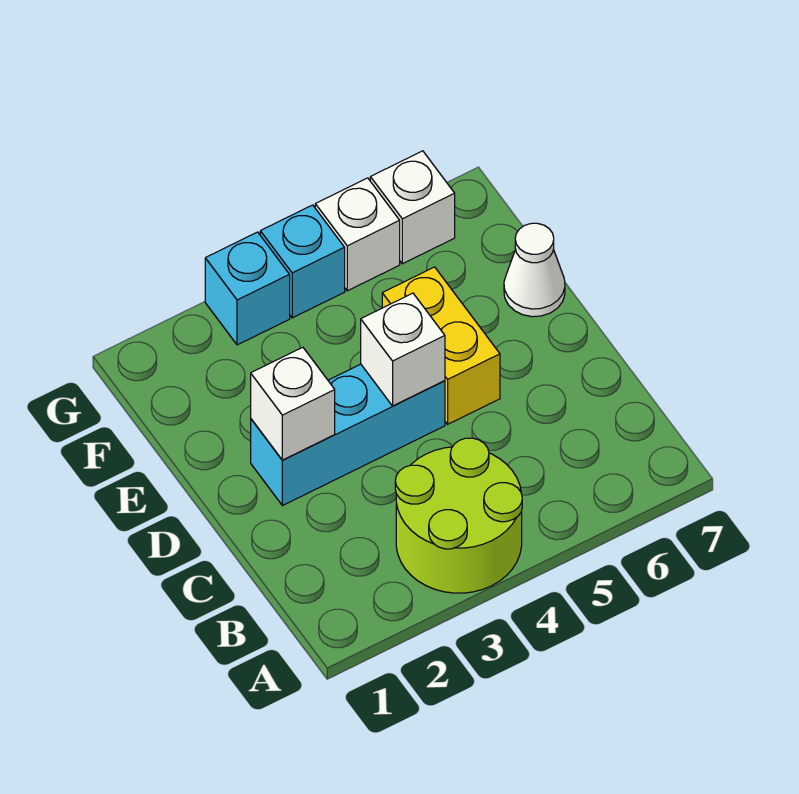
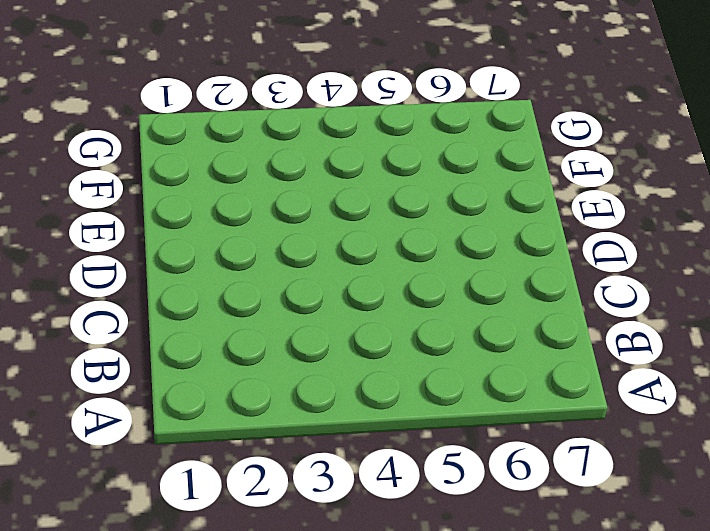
none -> lime 2x2 round brick [395,438,522,593]
none -> cyan 1x3 brick [251,364,445,506]

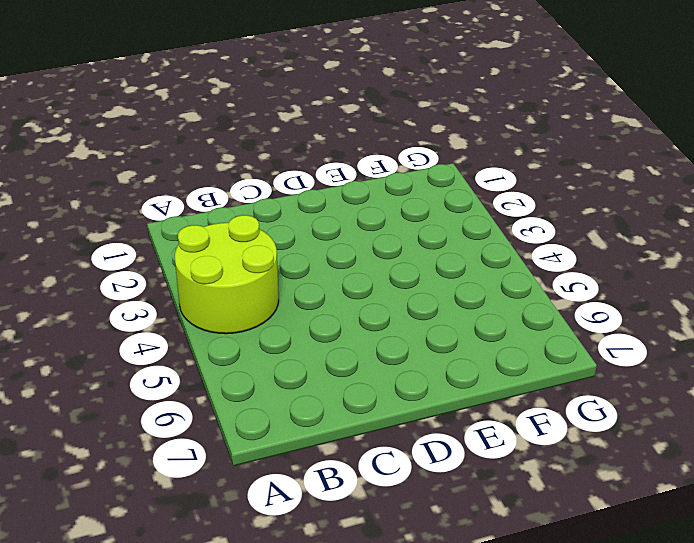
none -> cyan 1x3 brick [251,364,445,506]
none -> yellow 1x2 brick [382,267,500,424]

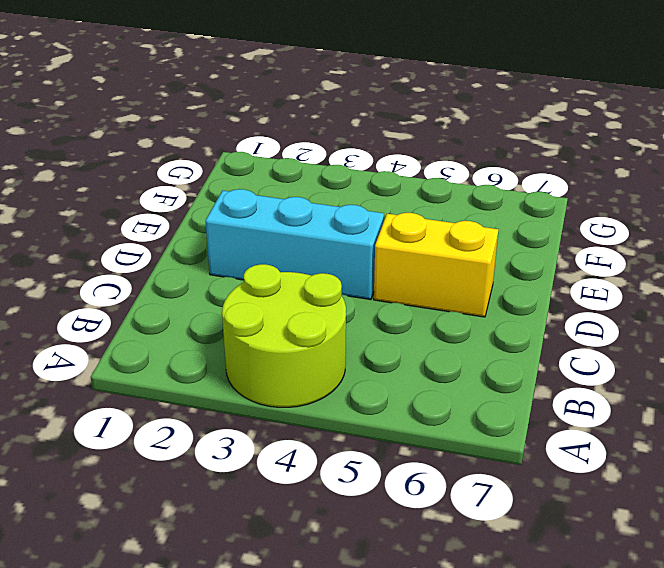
yellow 1x2 brick [374,213,498,317] -> yellow 1x2 brick turned to [382,267,500,424]
none -> white 1x1 cone [504,223,565,317]
none -> cyan 1x1 brick [205,232,290,345]

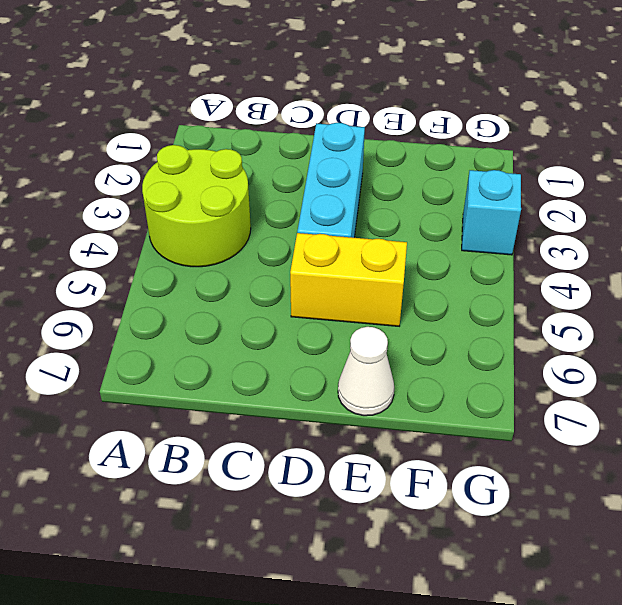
none -> cyan 1x1 brick [260,205,345,318]
none -> white 1x1 brick [315,178,400,291]

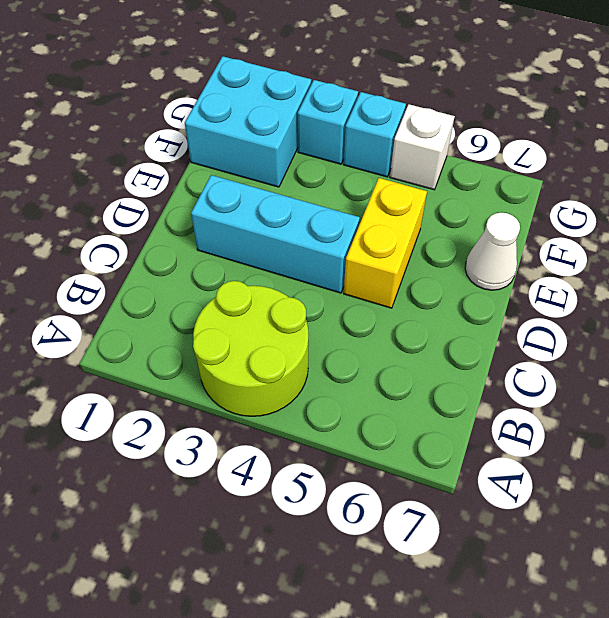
cyan 2x2 brick [185,56,311,187] -> none
none -> white 1x1 brick [370,151,455,264]
none -> white 1x1 brick [251,347,335,460]

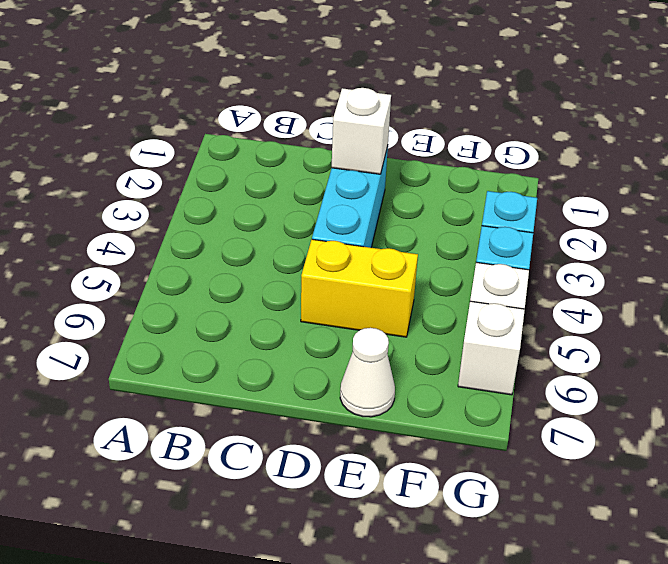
none -> lime 2x2 round brick [395,438,522,593]
none -> white 1x1 brick [361,293,445,406]

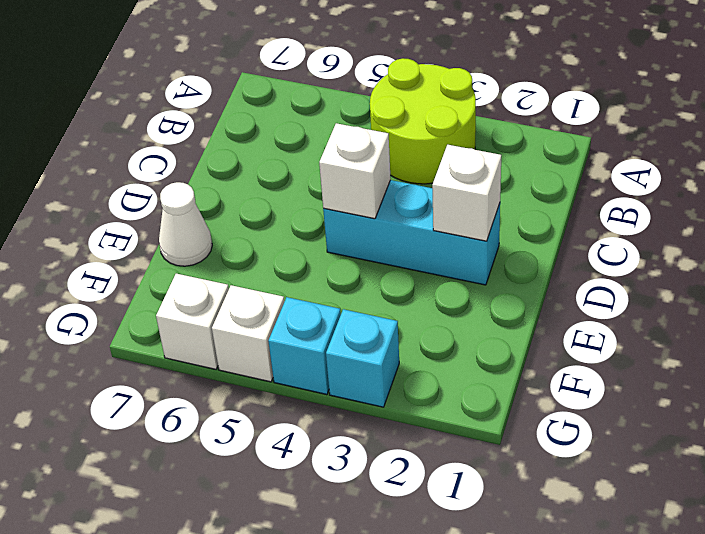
none -> yellow 1x2 brick [382,267,500,424]

